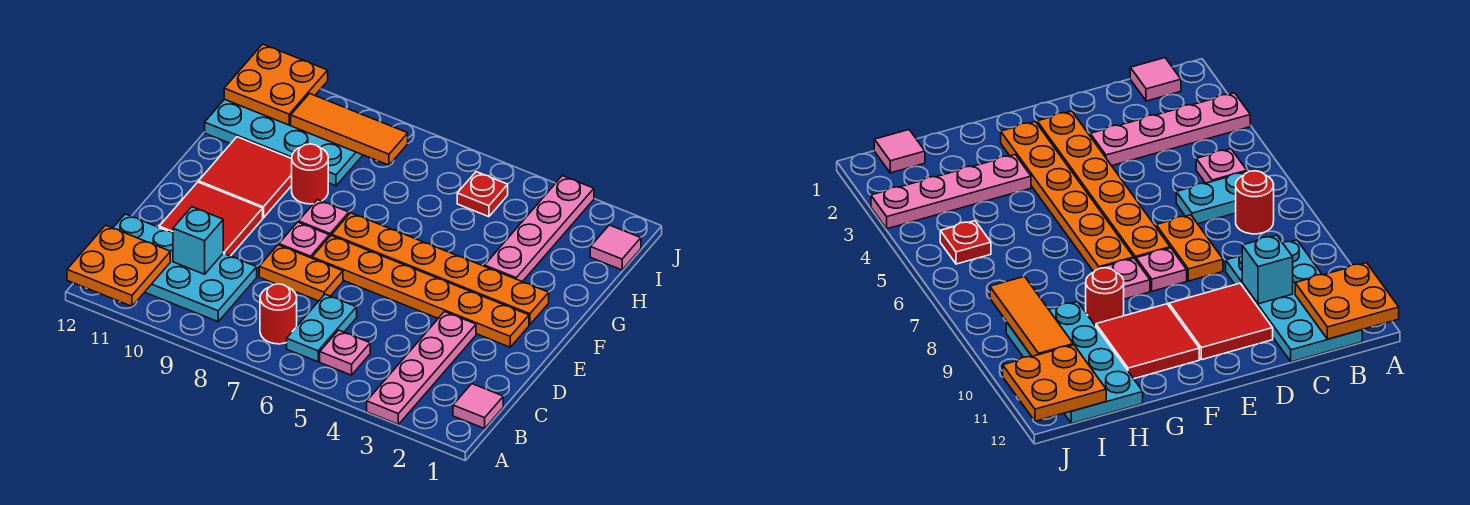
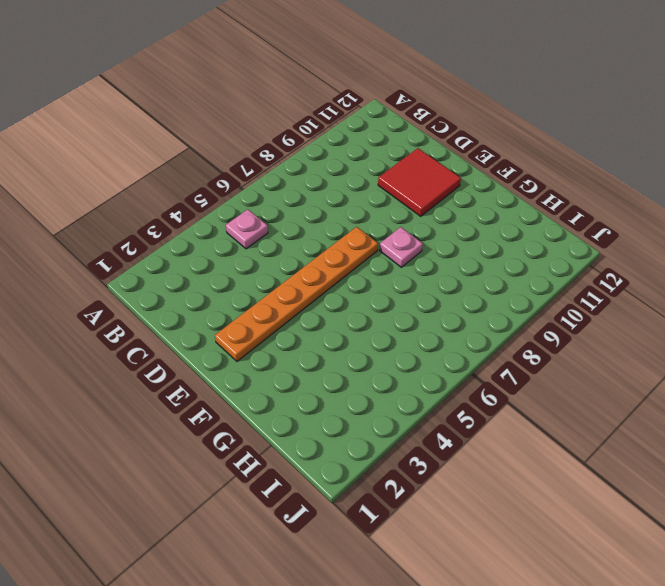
none -> pink 1x4 plate [367,312,476,424]
none -> pink 1x1 tile [453,384,503,429]
none -> cyan 1x2 plate [287,294,357,362]

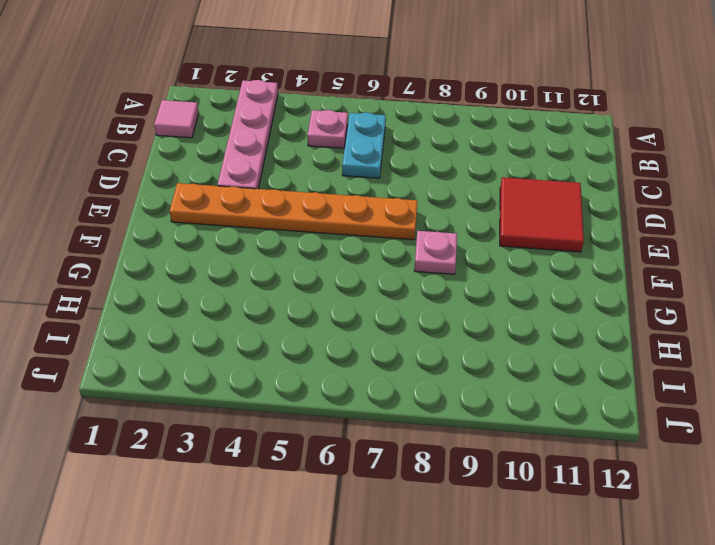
none -> red 1x1 round brick [260,284,297,344]
none -> cyan 2x4 plate [113,214,257,322]
none -> orange 1x2 plate [259,245,343,301]

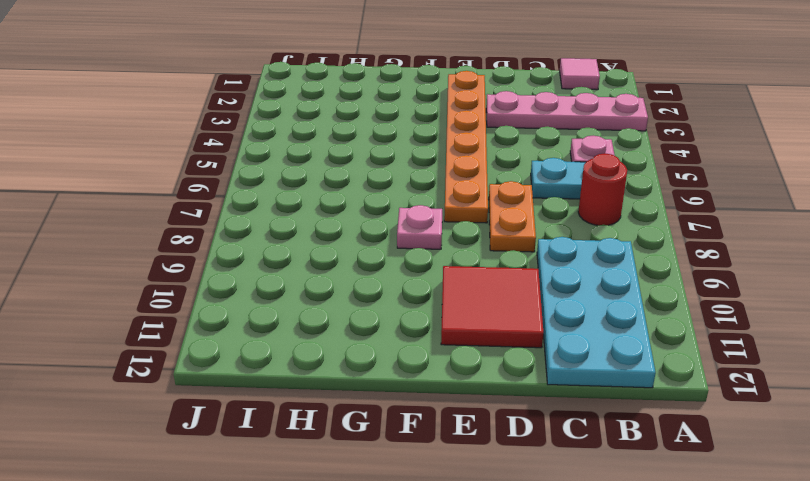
none -> pink 1x1 plate [279,222,329,258]
none -> orange 1x6 plate [332,213,549,325]
none -> red 2x2 tile [199,137,292,218]

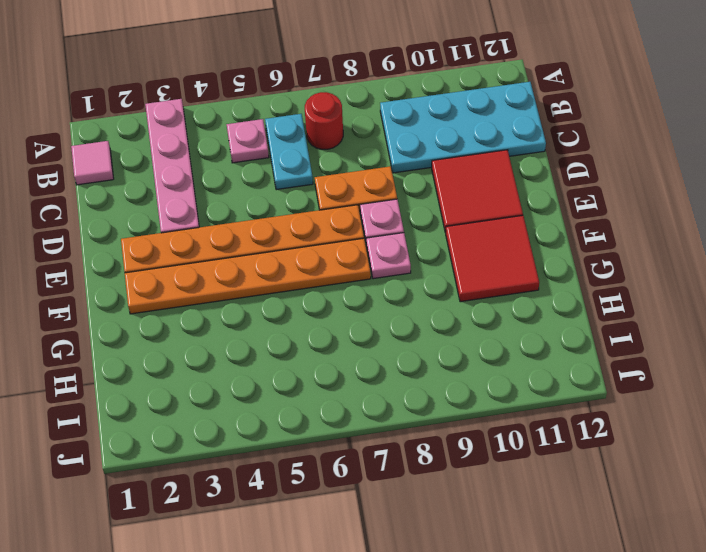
none -> pink 1x4 plate [485,176,594,282]
none -> red 1x1 round brick [292,144,328,204]
none -> cyan 2x4 plate [205,99,363,186]

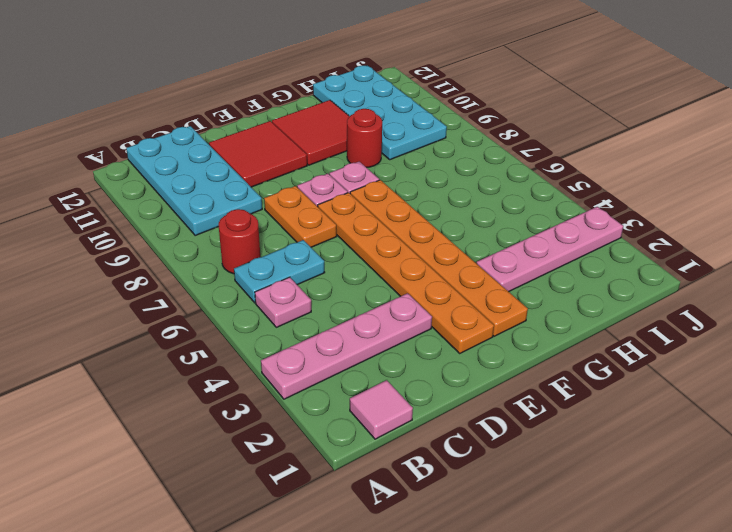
none -> pink 1x1 tile [590,225,641,270]
none -> red 1x1 plate [457,172,508,217]
none -> orange 2x2 plate [67,225,170,306]

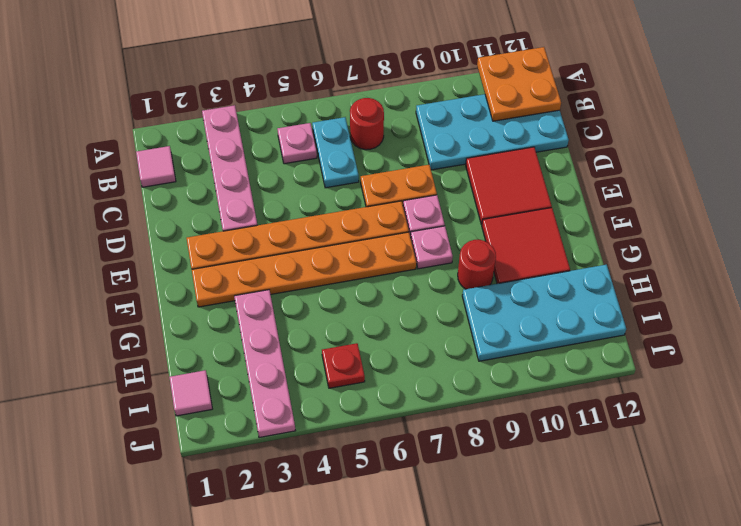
none -> cyan 1x1 brick [173,207,223,274]
none -> orange 1x3 tile [291,94,408,165]
none -> orange 2x2 plate [224,44,328,125]

